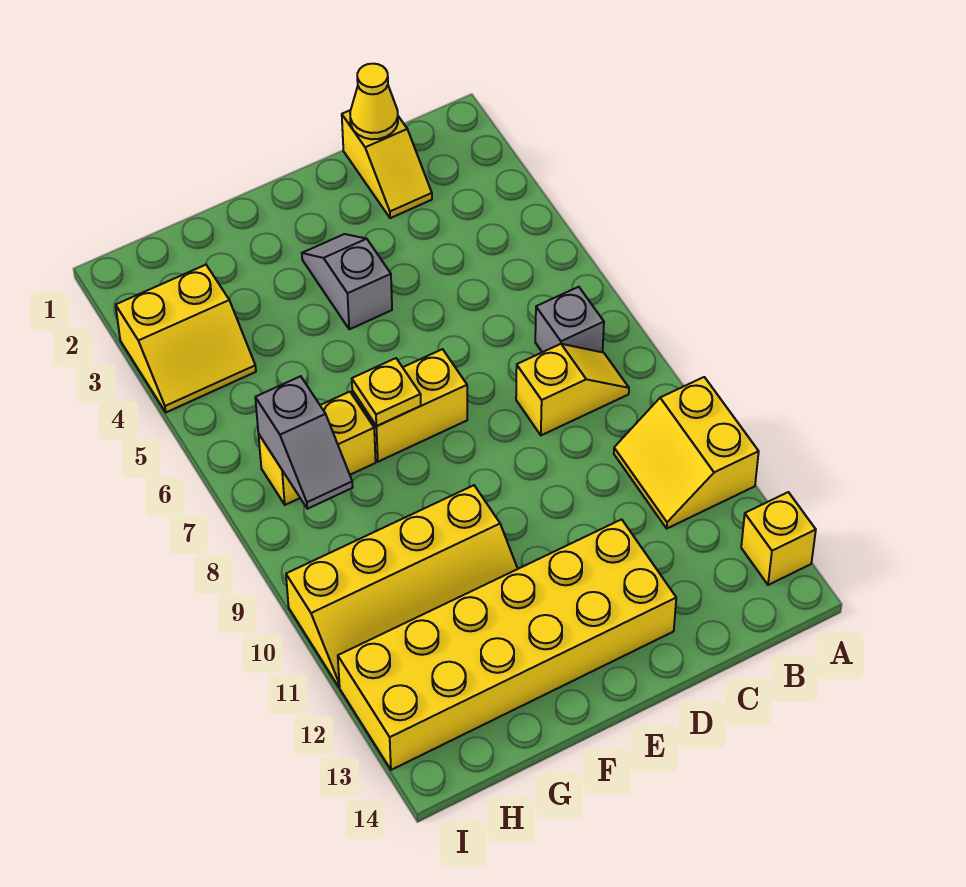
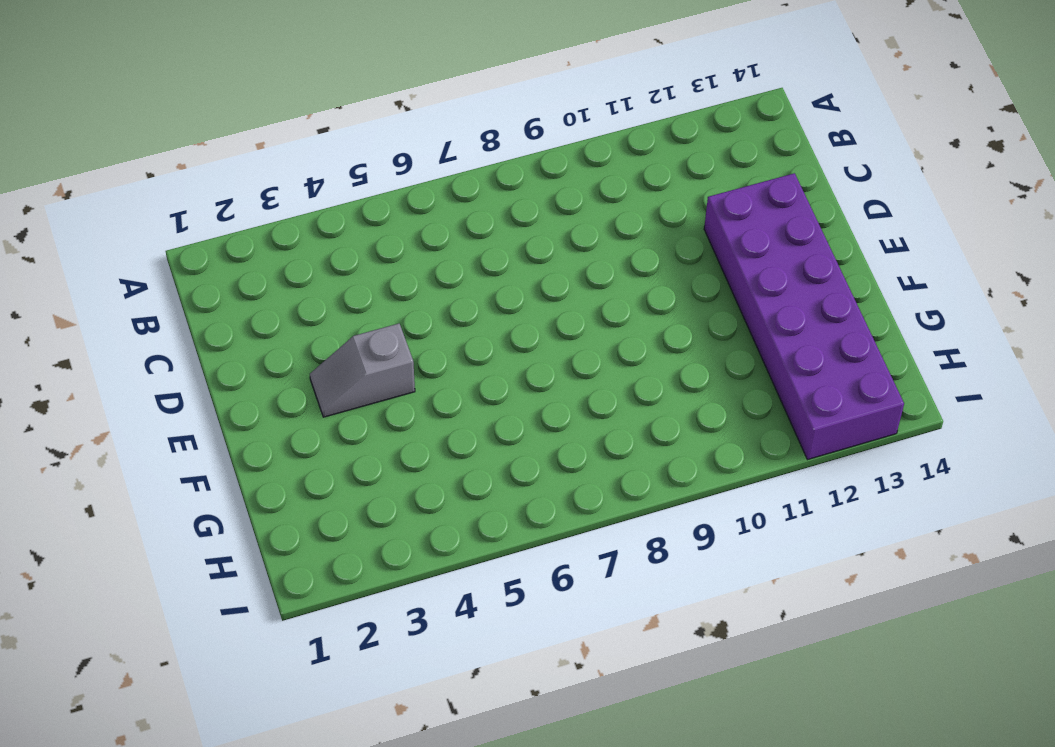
purple 2x6 brick [704,173,904,460] -> yellow 2x6 brick [338,519,676,770]
none -> yellow 2x2 slope [614,377,759,528]
none -> yellow 1x1 brick [741,492,816,585]
none -> grey 1x1 brick [535,287,604,352]

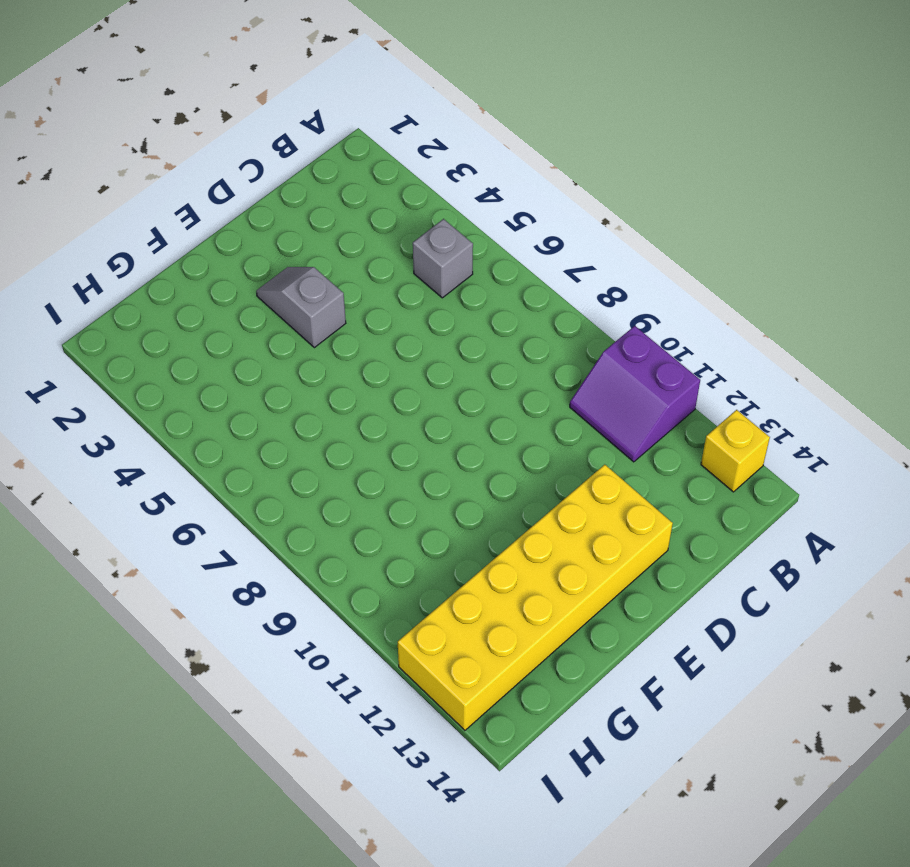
purple 2x2 slope [570,326,700,462] -> yellow 2x2 slope [614,377,759,528]
grey 1x1 brick [413,219,473,298] -> grey 1x1 brick moved to [535,287,604,352]
none -> yellow 1x2 slope [516,344,629,435]
none -> yellow 1x2 slope [342,110,432,218]
none -> yellow 1x2 brick [352,349,467,462]

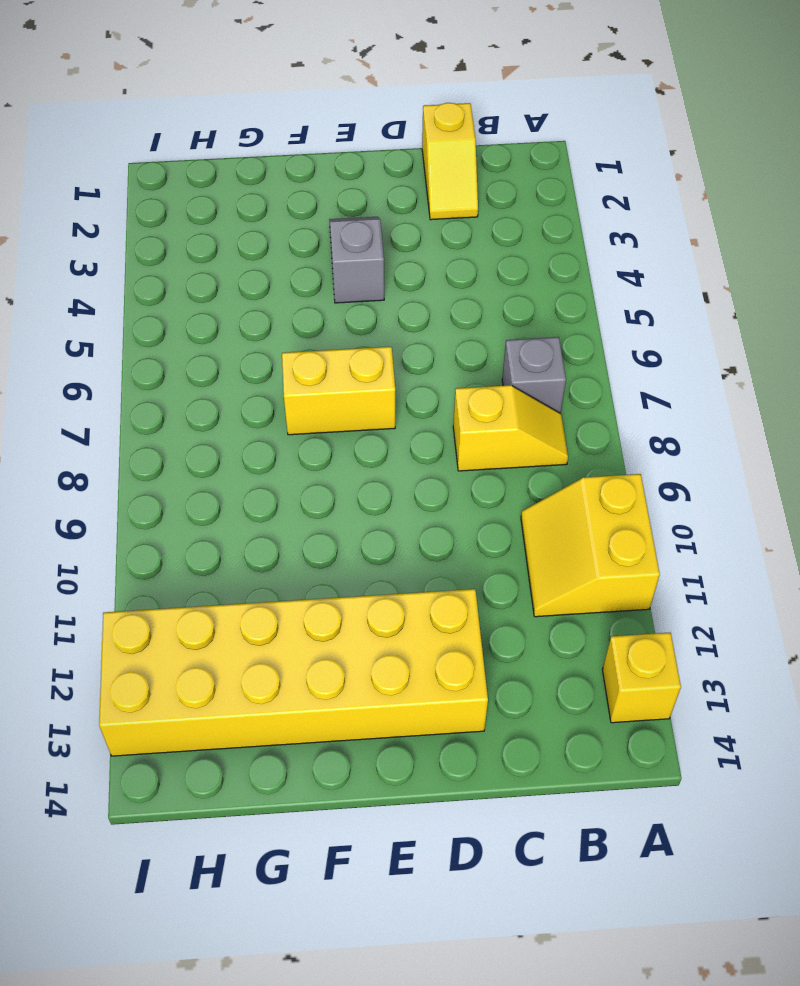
none -> yellow 2x4 slope [286,485,518,687]
none -> yellow 1x2 brick [259,392,376,505]
none -> yellow 2x2 slope [116,265,256,412]

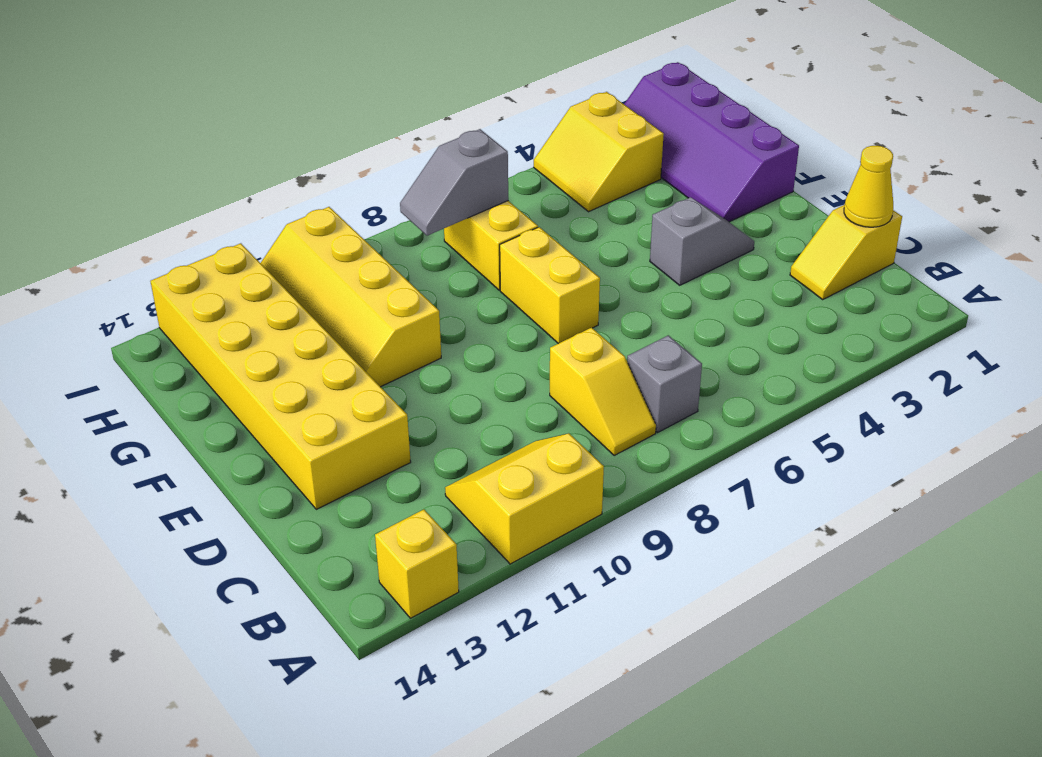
purple 2x4 slope [624,62,799,222] -> none
none -> yellow 1x1 plate [352,358,421,426]

